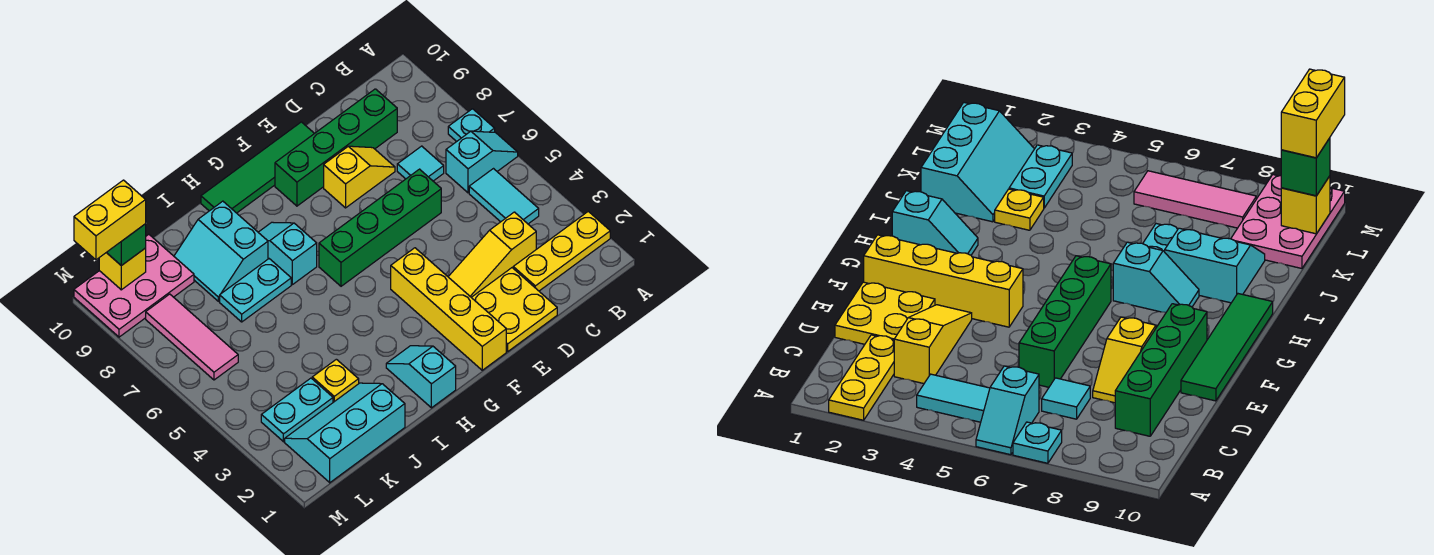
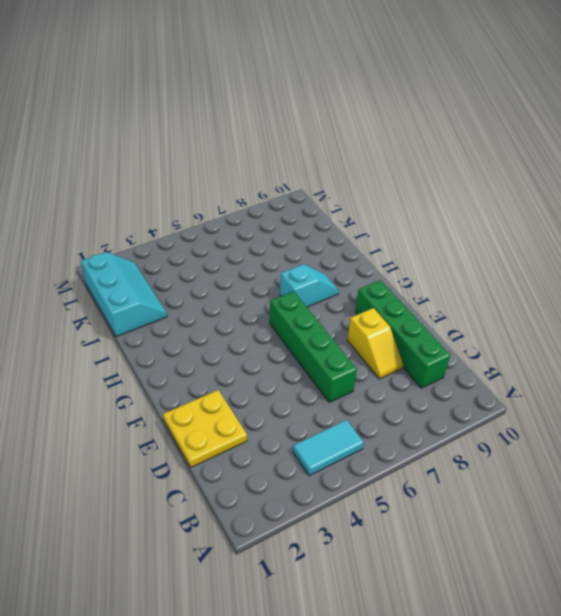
none -> yellow 1x3 plate [513,211,610,291]
none -> cyan 1x2 slope [446,131,518,193]
none -> cyan 1x1 plate [448,109,495,142]

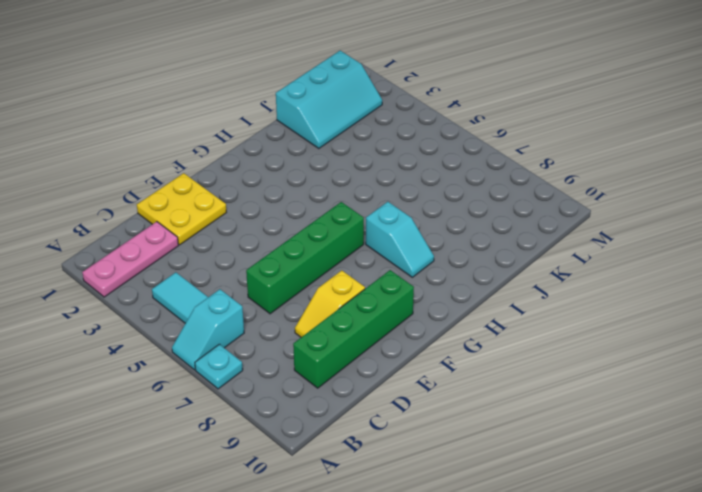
pink 1x3 plate [82,222,178,297] -> yellow 1x3 plate [513,211,610,291]
none -> yellow 1x3 slope [448,212,536,297]
none -> cyan 1x1 tile [397,146,444,181]
none -> green 1x4 tile [201,122,314,213]

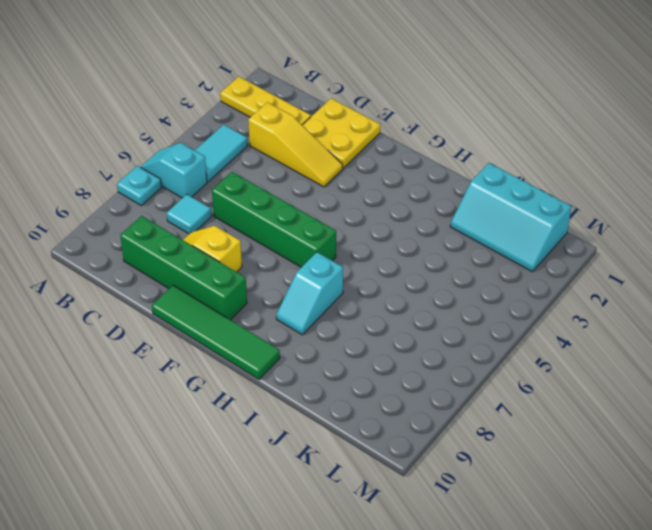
none -> yellow 1x4 brick [391,248,506,370]
none -> cyan 1x2 slope [386,346,456,408]
none -> cyan 1x2 plate [220,259,291,322]

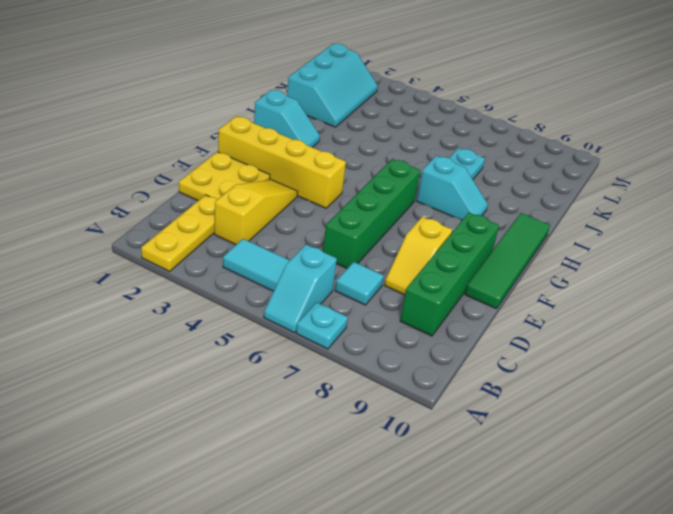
none -> cyan 2x2 slope [174,201,268,301]
none -> yellow 1x1 plate [312,359,359,402]
none -> cyan 1x2 plate [261,378,333,442]

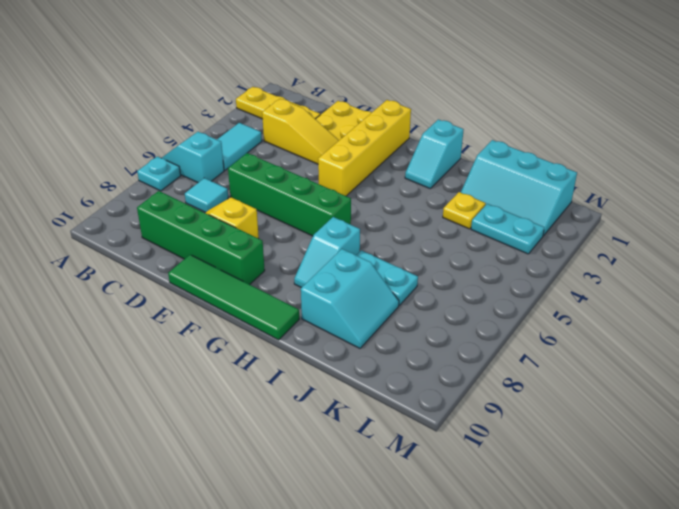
none -> pink 2x3 plate [74,234,194,337]
none -> pink 1x3 tile [146,294,238,380]
none -> yellow 1x1 brick [99,248,146,290]

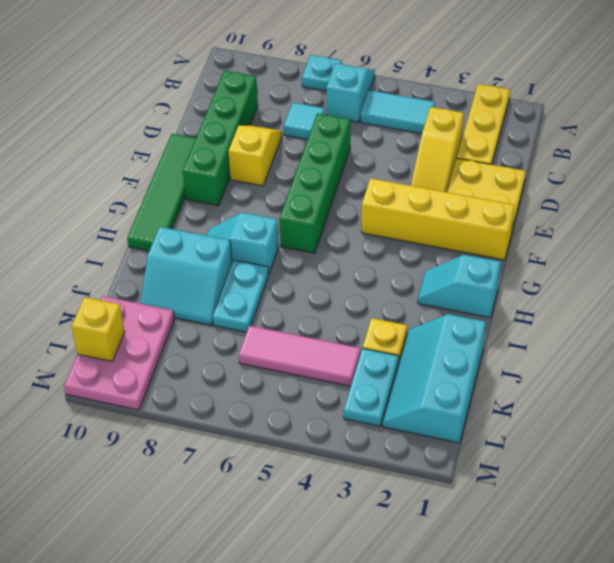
pink 1x3 tile [239,326,360,386] -> pink 1x3 tile moved to [146,294,238,380]
none -> green 1x1 brick [106,224,146,266]
none -> yellow 1x2 brick [74,180,146,260]

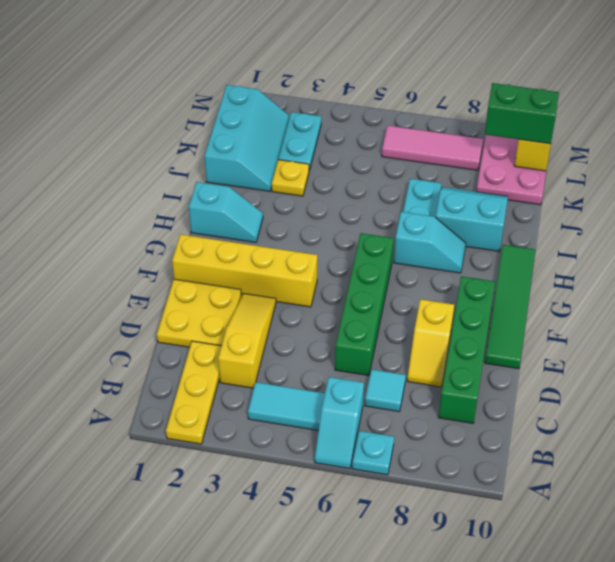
green 1x2 brick [485,83,559,144] -> green 1x1 brick [106,224,146,266]
none -> yellow 1x2 brick [74,180,146,260]

